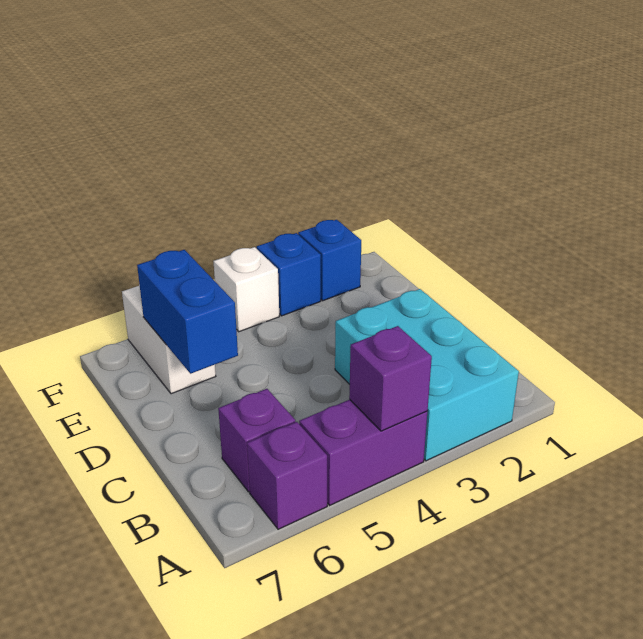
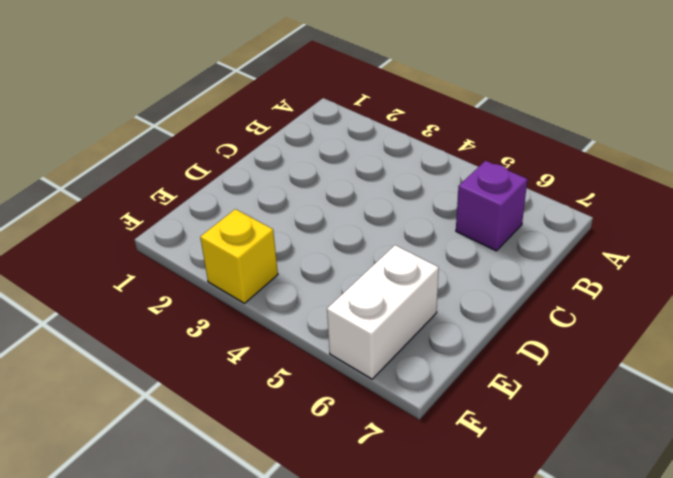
yellow 1x1 brick [200,209,278,303] -> blue 1x1 brick [257,233,321,316]
none -> cyan 2x3 brick [335,289,519,461]
none -> purple 1x2 brick [299,400,427,505]

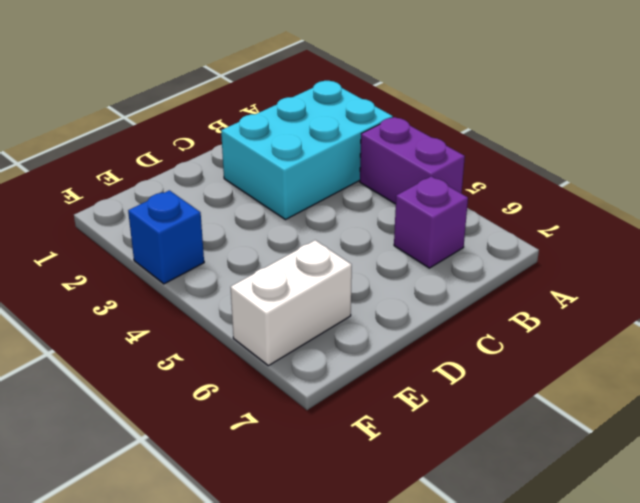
none -> purple 1x1 brick [247,422,327,529]
none -> blue 1x1 brick [298,220,361,301]

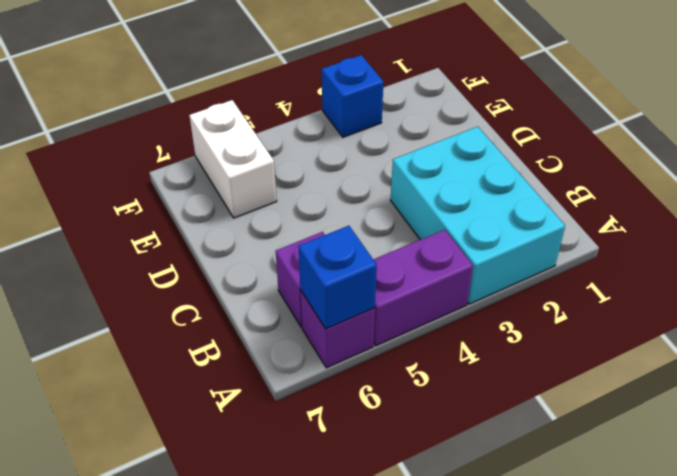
blue 1x1 brick [298,226,377,329] -> blue 1x1 brick moved to [298,220,361,301]
none -> white 1x1 brick [213,247,279,332]
none -> purple 1x1 brick [349,326,432,431]

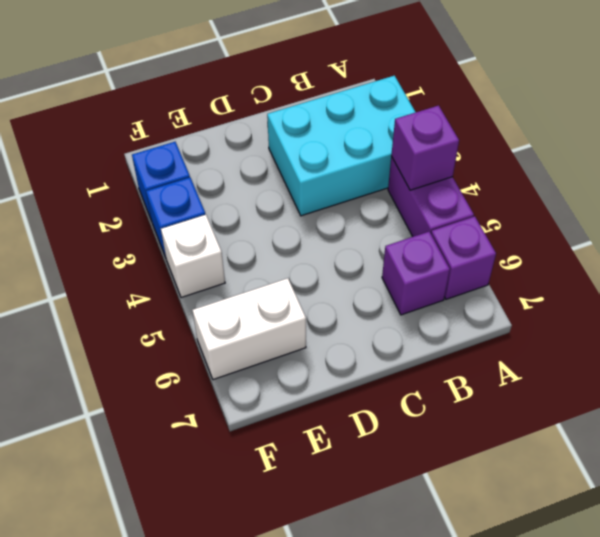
none -> blue 1x2 brick [137,250,238,374]

